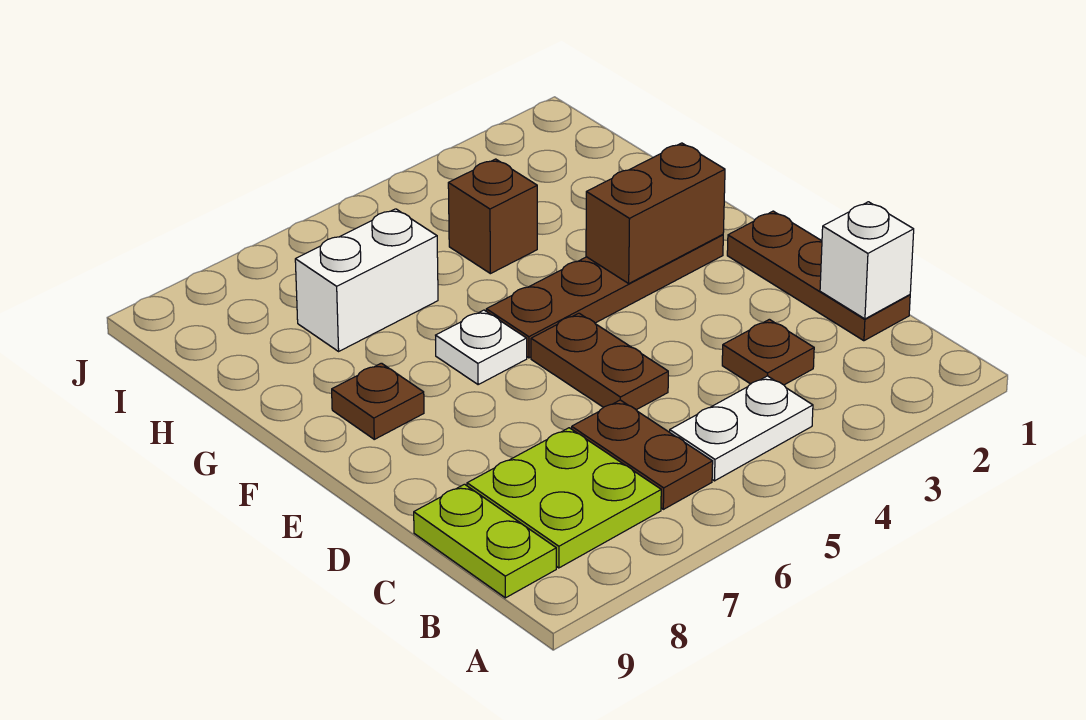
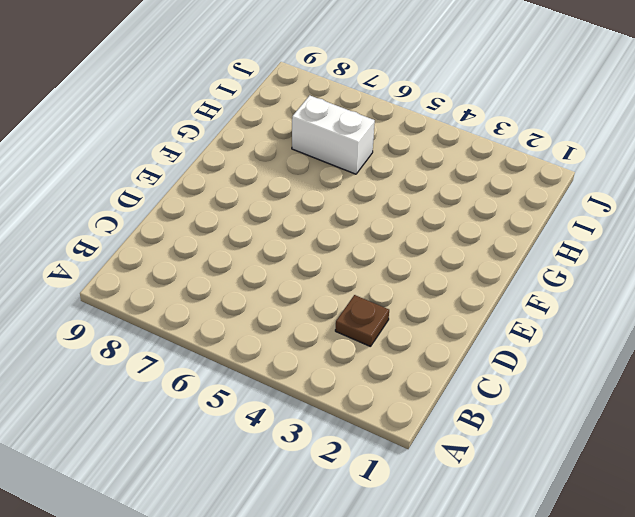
none -> white 1x2 plate [670,376,813,481]
none -> brown 1x2 plate [572,400,713,509]
none -> lime 2x2 plate [467,428,661,568]

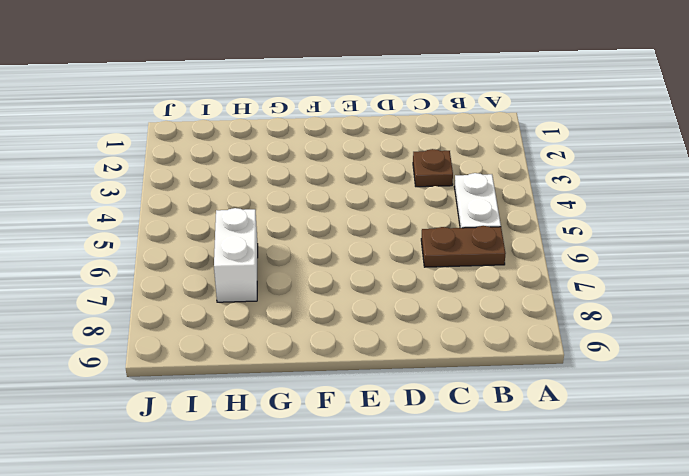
none -> lime 2x2 plate [467,428,661,568]
none -> lime 1x2 plate [414,484,556,598]
none -> brown 1x3 plate [727,211,910,341]

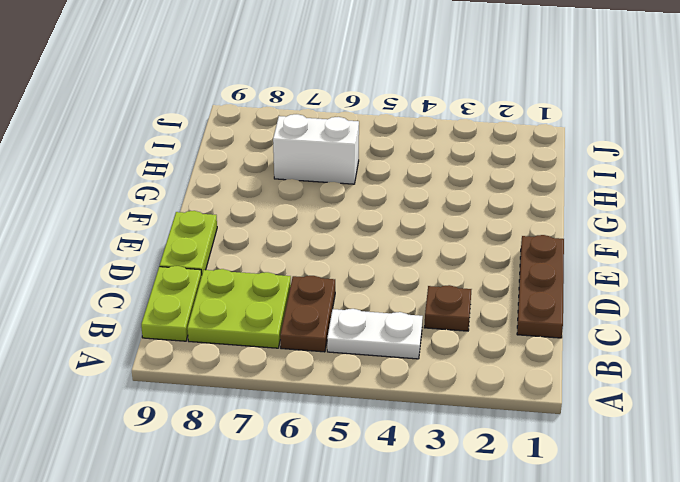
lime 1x2 plate [160,211,217,273] -> none
none -> brown 1x2 plate [531,313,668,410]
none -> brown 1x4 plate [486,235,723,358]
none -> white 1x1 plate [436,310,527,384]

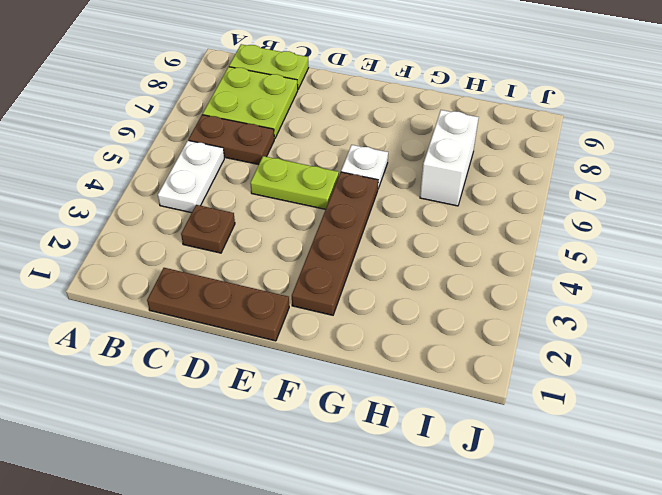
lime 1x2 plate [250,156,339,209] -> brown 1x2 plate [531,313,668,410]
none -> brown 1x1 plate [332,363,424,439]
none -> brown 1x1 brick [448,159,537,274]
none -> white 1x1 brick [820,202,914,319]

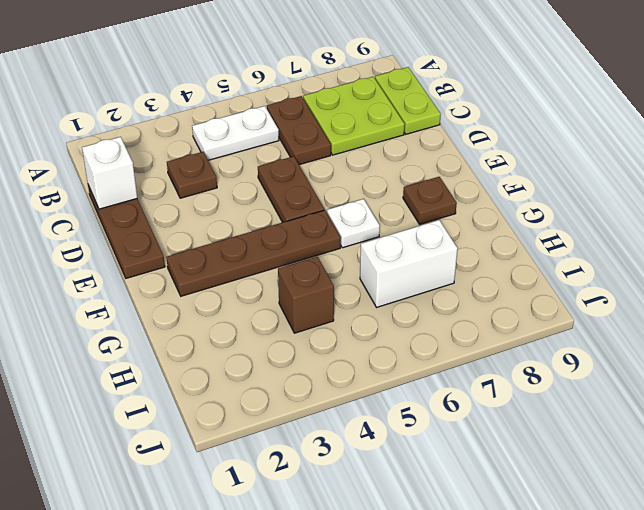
none -> brown 1x2 brick [586,143,725,283]

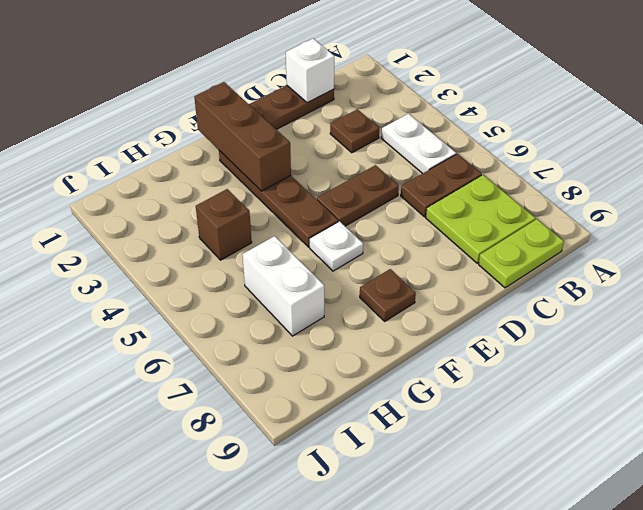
brown 1x3 brick [194,82,291,191] -> brown 1x2 brick [586,143,725,283]

